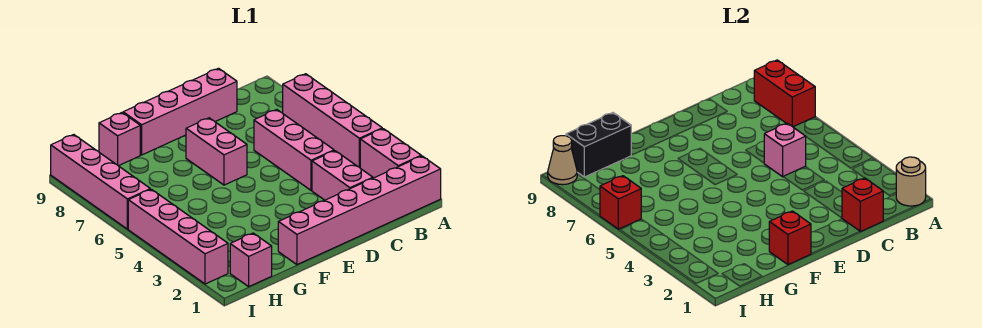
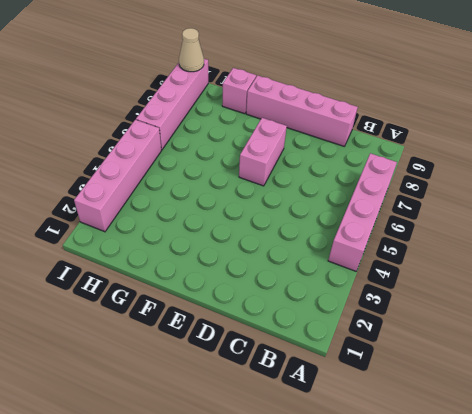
none -> pink 1x6 brick [278,156,441,265]
none -> pink 1x2 brick [360,129,421,178]
none -> pink 1x2 brick [312,151,373,200]

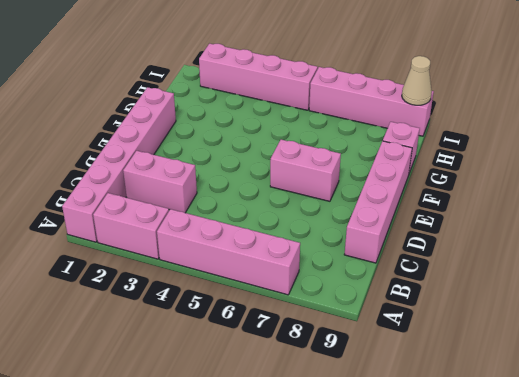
none -> pink 1x3 brick [254,110,334,190]
none -> pink 1x1 brick [230,233,272,287]
none -> tan 1x1 round brick [896,157,926,206]

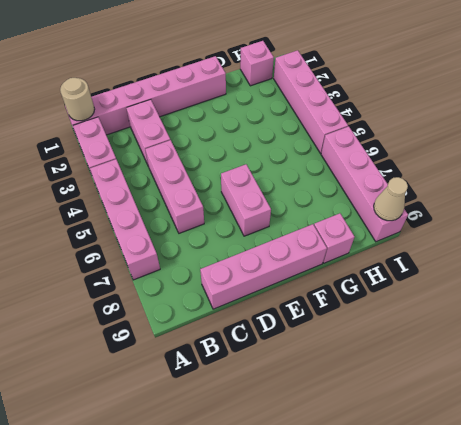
none -> red 1x2 brick [754,60,815,127]
none -> red 1x1 brick [842,178,883,232]
none -> pink 1x1 brick [764,123,806,177]

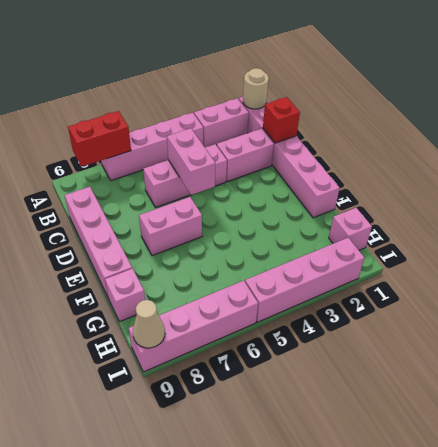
pink 1x2 brick [167,128,215,195] -> pink 1x1 brick [764,123,806,177]
none -> red 1x1 brick [769,211,811,265]
none -> black 1x2 brick [566,113,631,177]
none -> red 1x1 brick [600,176,641,229]

